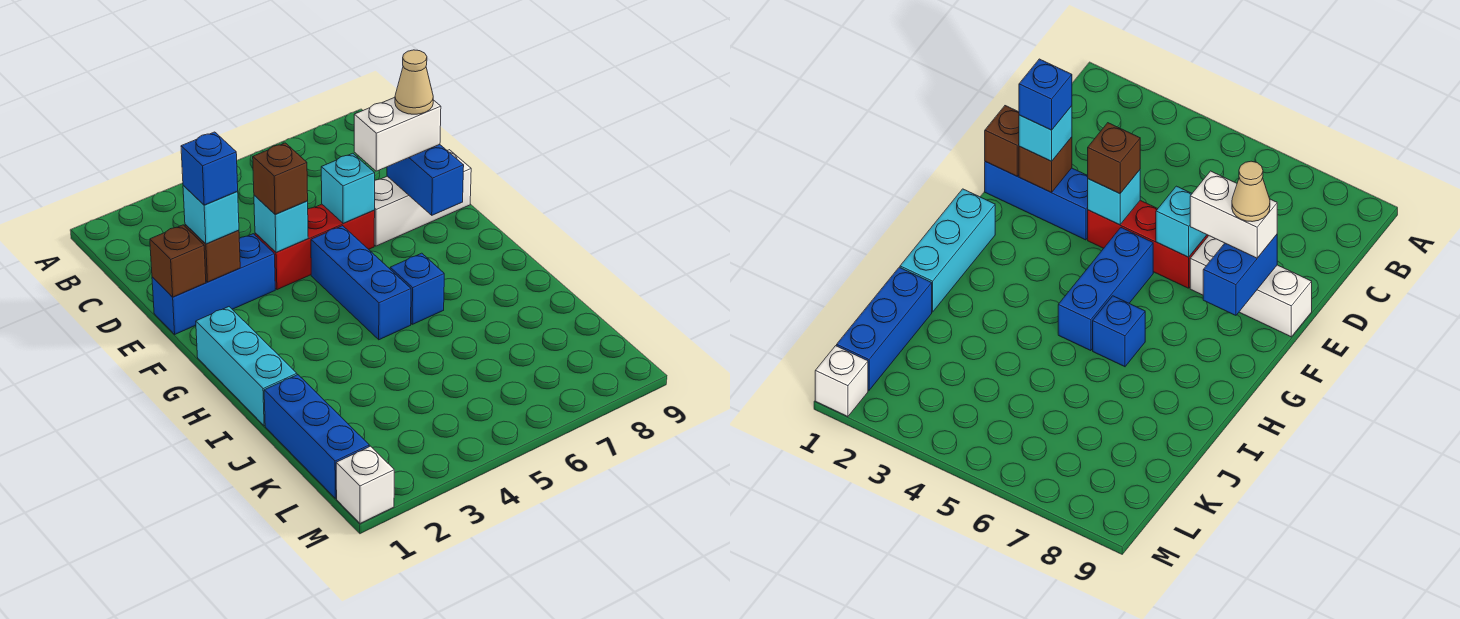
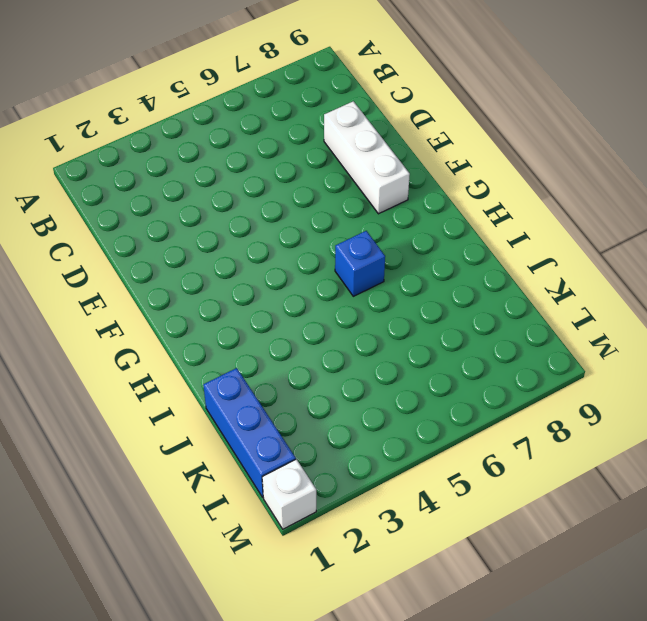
white 1x3 brick [324,101,410,214] -> white 1x3 brick turned to [374,150,471,246]
none -> blue 1x3 brick [152,234,275,334]
none -> red 1x3 brick [255,204,375,290]
none -> blue 1x3 brick [311,226,411,340]

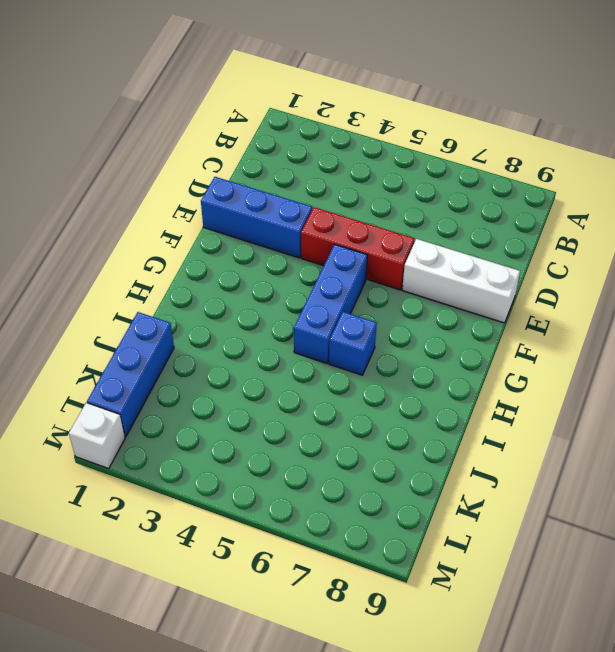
none -> cyan 1x3 brick [196,307,297,426]
none -> brown 1x1 brick [150,225,206,297]
none -> brown 1x1 brick [185,224,240,282]

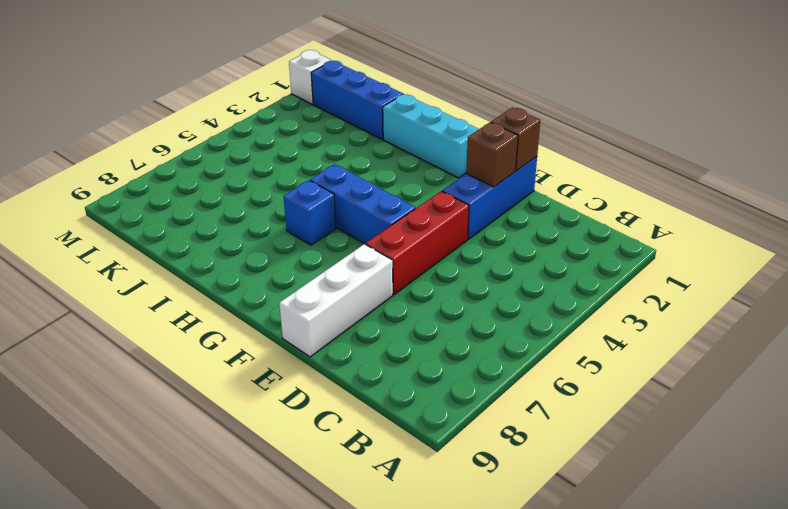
none -> cyan 1x1 brick [254,195,308,253]
none -> cyan 1x1 brick [321,153,375,224]
none -> blue 1x2 brick [387,145,464,215]

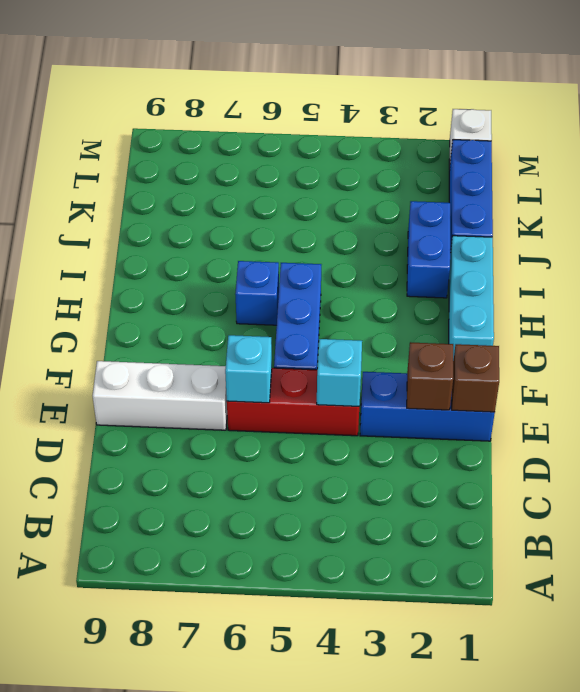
blue 1x2 brick [407,201,450,298] -> blue 1x2 brick moved to [387,145,464,215]
none -> cyan 1x1 brick [183,186,239,244]
none -> brown 1x1 brick [253,143,308,214]
none -> white 1x2 brick [354,97,441,171]

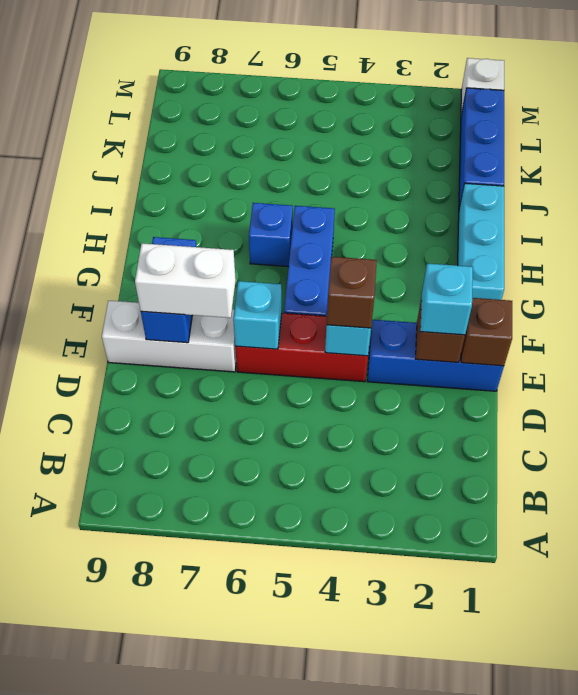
none -> blue 1x1 brick [181,132,238,205]
none -> tan 1x1 cone [395,50,433,114]

